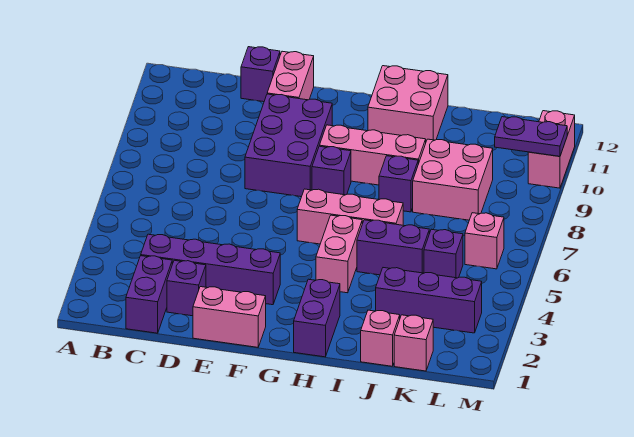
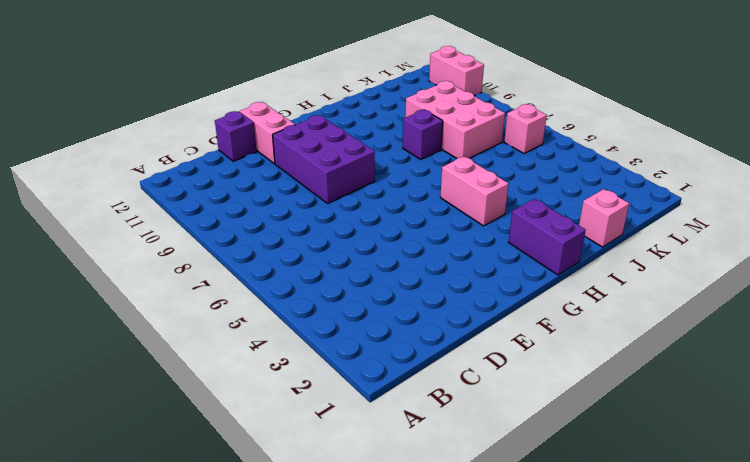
pink 2x3 brick [405,81,505,158] -> pink 2x2 brick [413,139,493,220]
none -> purple 1x2 brick [126,256,172,333]
none -> purple 1x4 brick [141,234,280,305]
none -> purple 1x1 brick [167,260,206,316]

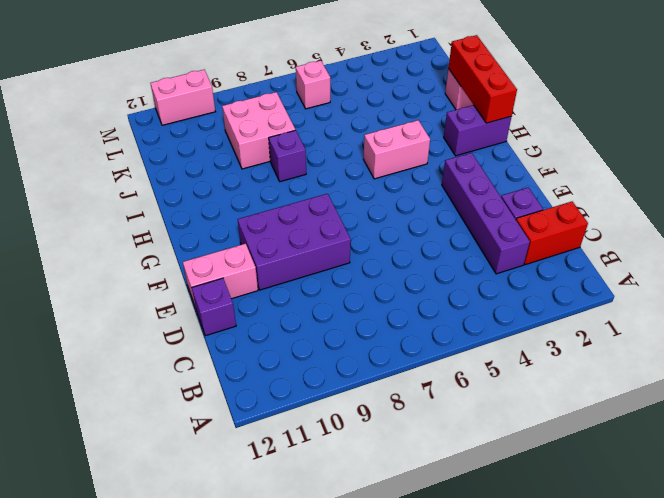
red 1x2 brick [516,201,588,265] -> purple 1x2 brick [126,256,172,333]
red 1x3 brick [448,35,517,123] -> none
none -> pink 1x2 brick [193,287,266,347]
none -> pink 1x3 brick [297,189,403,244]
none -> purple 1x1 brick [312,146,351,195]

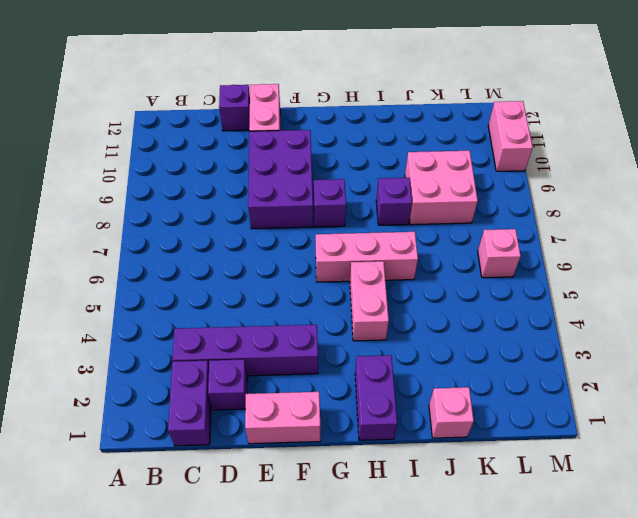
none -> pink 1x3 brick [319,125,426,185]
none -> pink 2x2 brick [368,66,448,141]
none -> purple 1x2 brick [357,220,429,275]

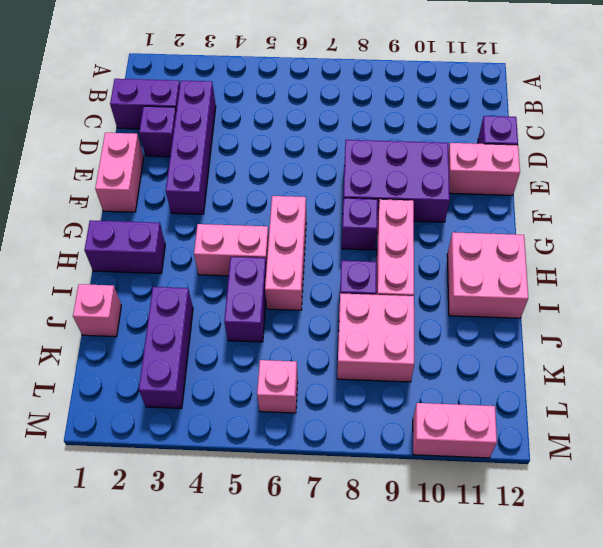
none -> pink 1x1 brick [394,315,433,371]
none -> purple 1x1 brick [424,229,463,278]
none -> purple 1x2 plate [495,117,567,156]

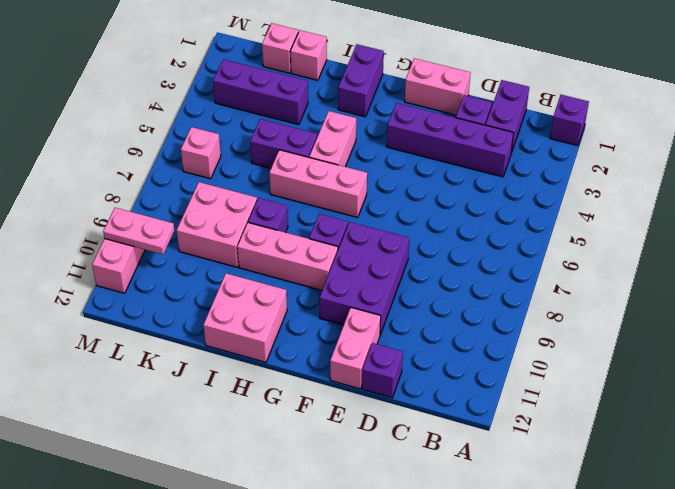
purple 1x1 brick [550,95,589,146] -> purple 1x1 brick moved to [424,229,463,278]
pink 1x2 plate [103,208,174,254] -> purple 1x2 plate [495,117,567,156]

